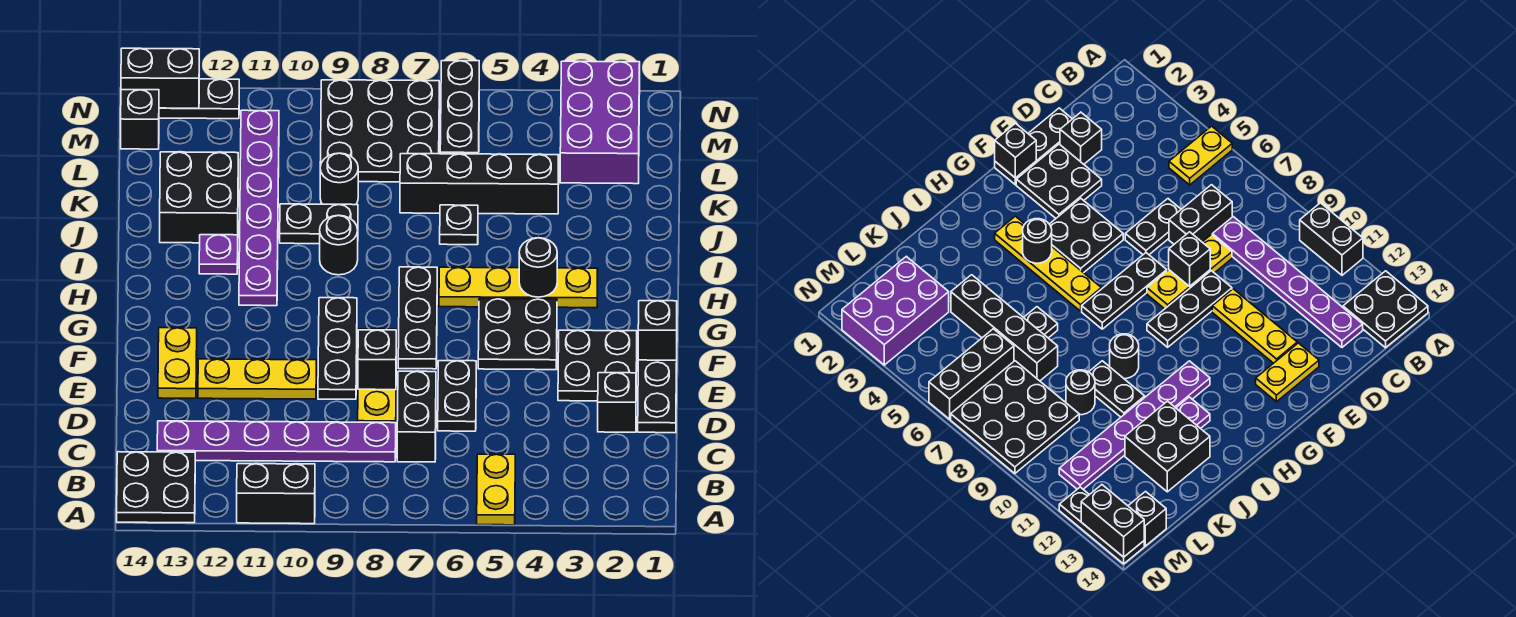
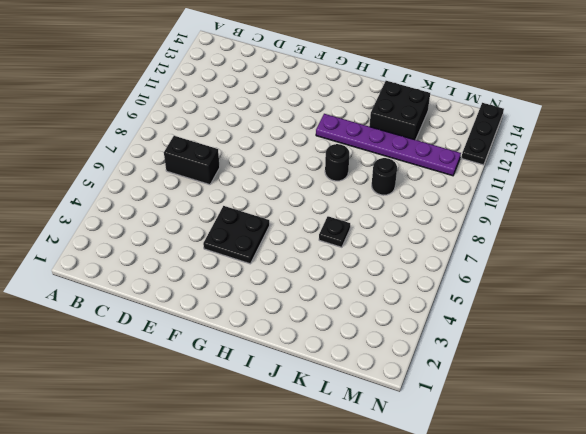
none -> yellow 1x2 plate [477,454,515,525]
none -> black 1x2 brick [237,464,315,524]
none -> black 2x2 plate [117,452,195,523]
none -> purple 1x6 plate [157,421,396,462]

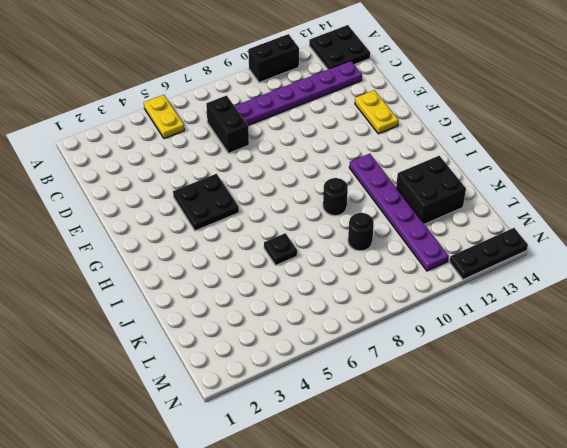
none -> black 1x3 plate [638,360,677,433]
none -> black 1x1 brick [598,372,636,432]
none -> black 1x2 plate [438,361,476,431]
none -> yellow 1x3 plate [358,329,397,423]

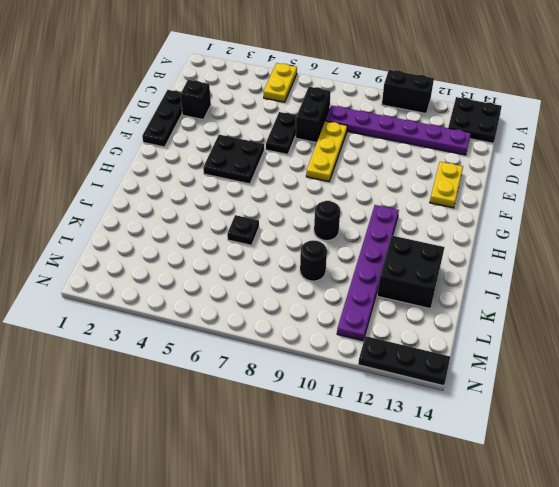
none -> black 2x2 plate [558,330,637,401]
none -> black 1x3 plate [318,298,357,399]
none -> yellow 1x3 plate [198,359,316,399]
none -> black 1x3 plate [398,267,437,369]

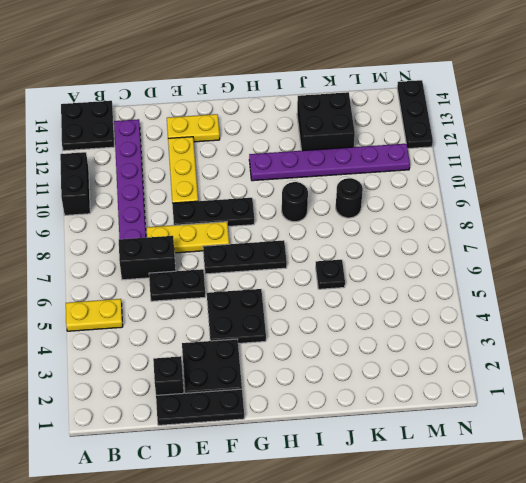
none -> yellow 1x4 plate [439,267,598,308]
none -> purple 1x1 plate [199,235,238,274]
none -> black 1x2 plate [280,204,358,244]
none -> black 1x4 brick [400,153,559,214]

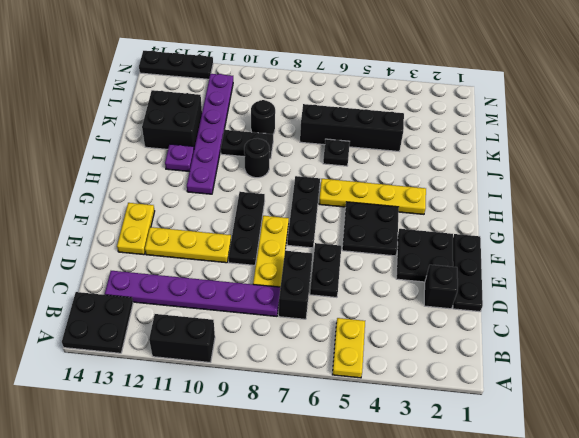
none -> purple 2x3 brick [560,61,640,184]
none -> black 1x3 brick [440,61,479,154]
none -> black 3x3 plate [320,80,439,182]
none -> black 1x1 brick [121,90,159,149]

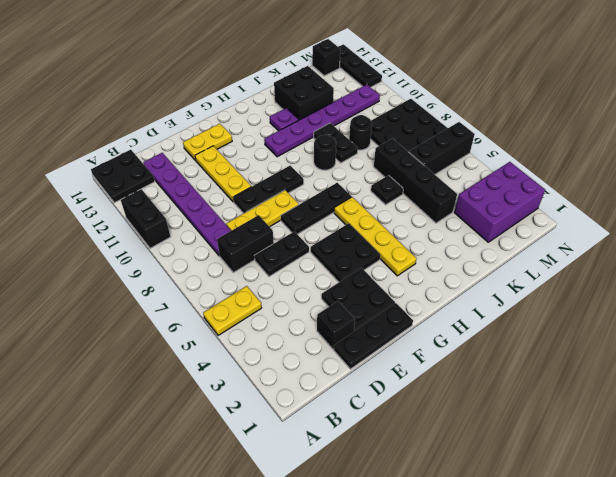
none -> black 1x1 brick [358,330,396,390]
none -> black 1x1 brick [638,301,677,360]
none -> black 1x1 round brick [519,238,557,297]
none -> black 1x2 brick [121,48,199,108]

